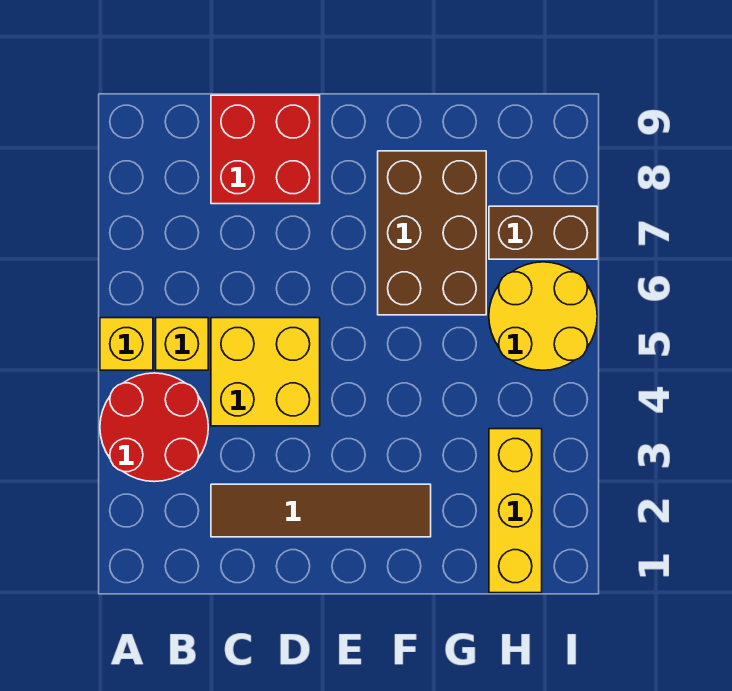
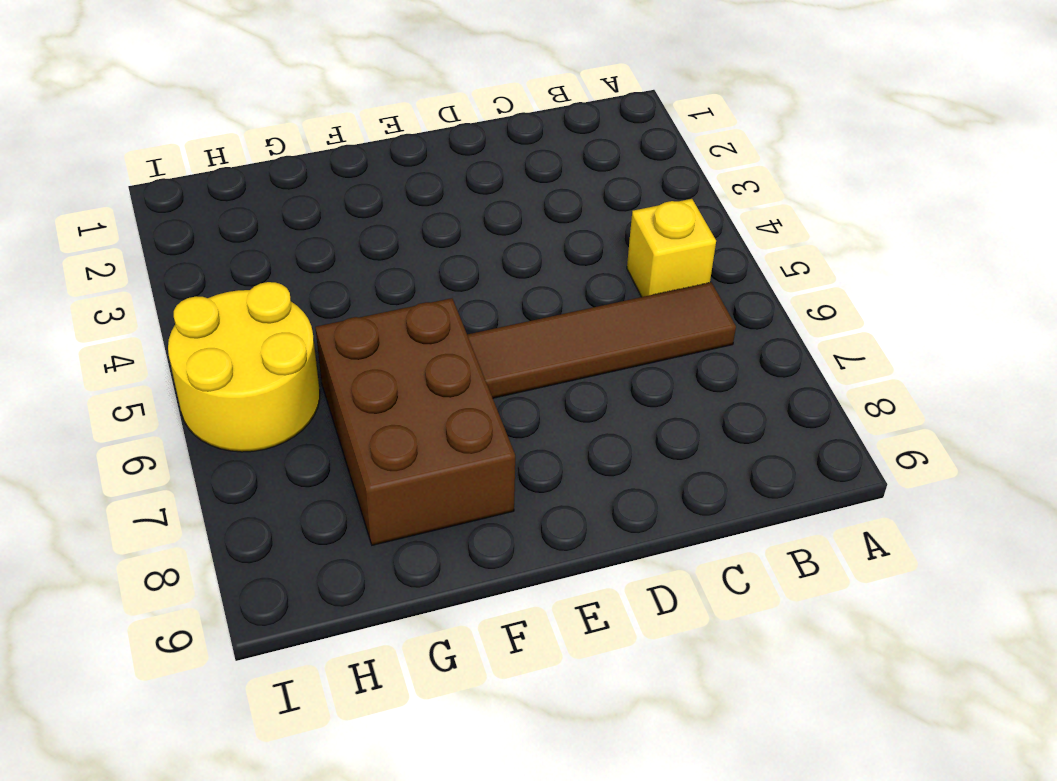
brown 1x4 tile [467,282,736,398] -> brown 1x4 tile moved to [211,484,431,537]
none -> red 2x2 round brick [100,373,208,482]
none -> yellow 1x1 brick [100,318,153,370]

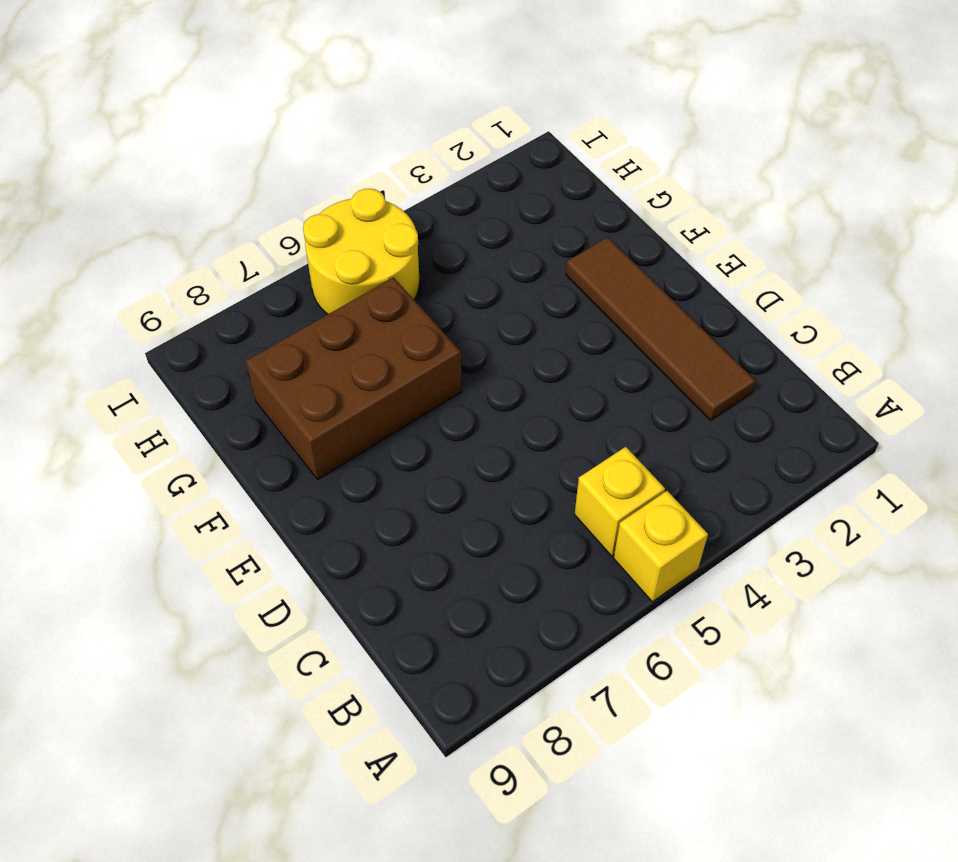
none -> red 2x2 round brick [100,373,208,482]
none -> yellow 2x2 brick [211,318,320,426]

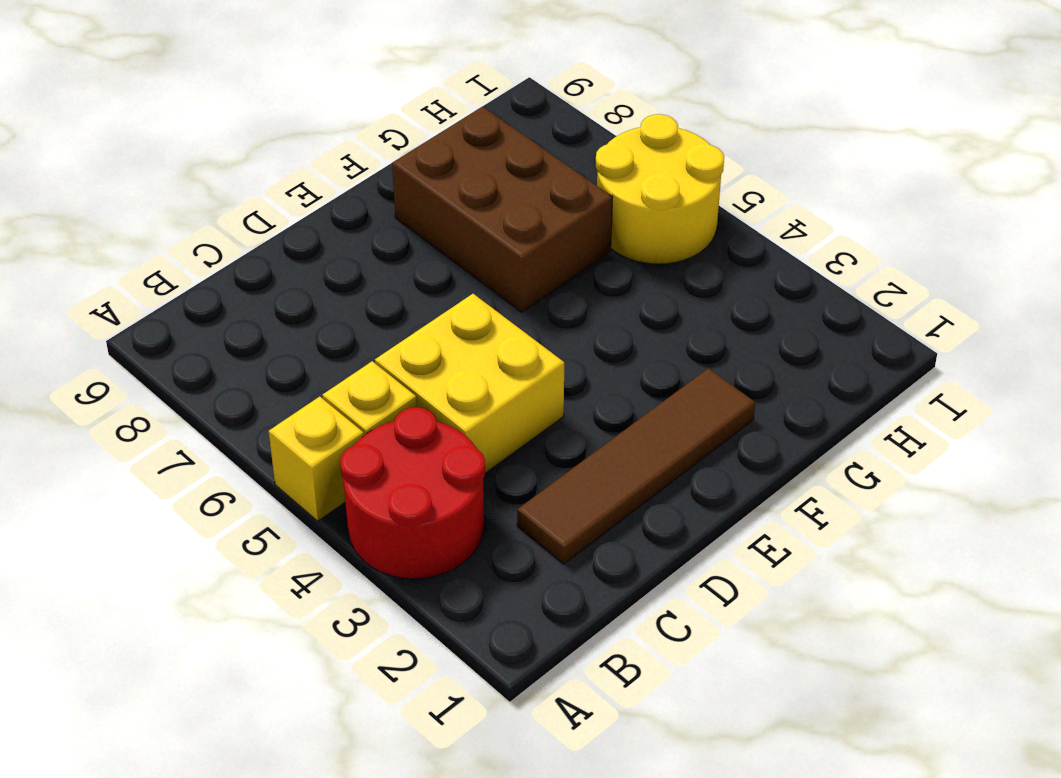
none -> red 2x2 brick [211,95,320,204]
none -> yellow 1x3 brick [489,429,542,593]

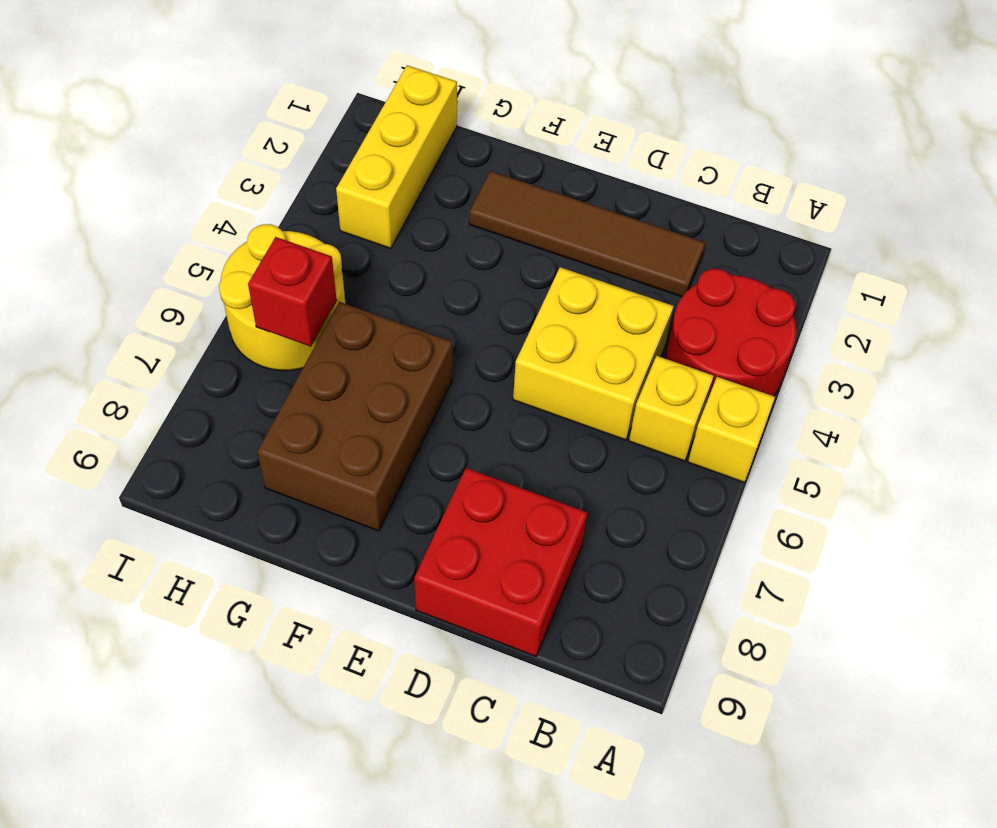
red 1x1 brick [248,237,337,347] -> none
none -> brown 1x2 brick [489,206,597,259]

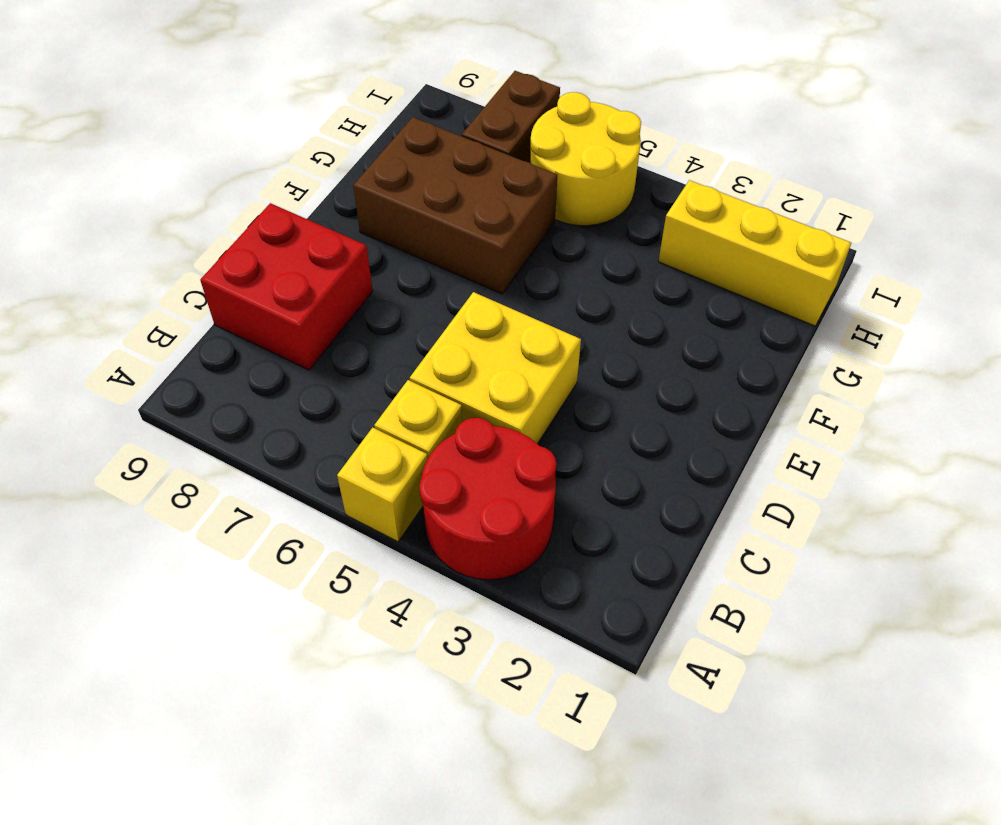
none -> brown 1x4 tile [211,484,431,537]

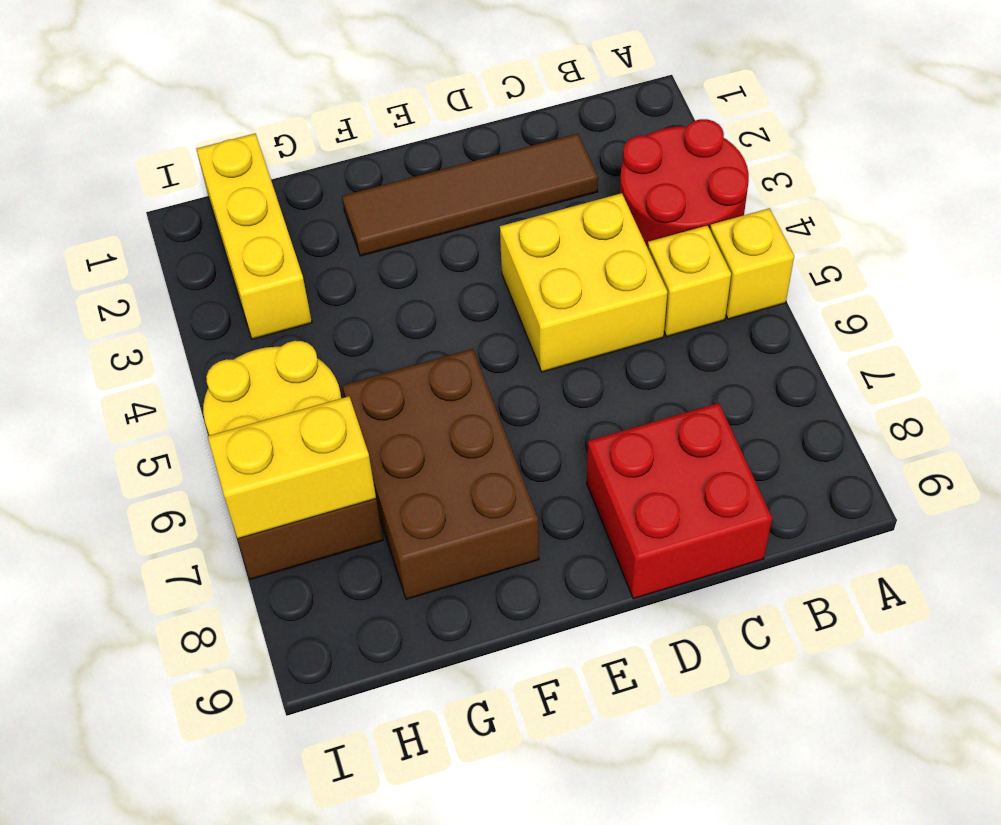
yellow 1x2 brick [208,396,376,539] -> none

